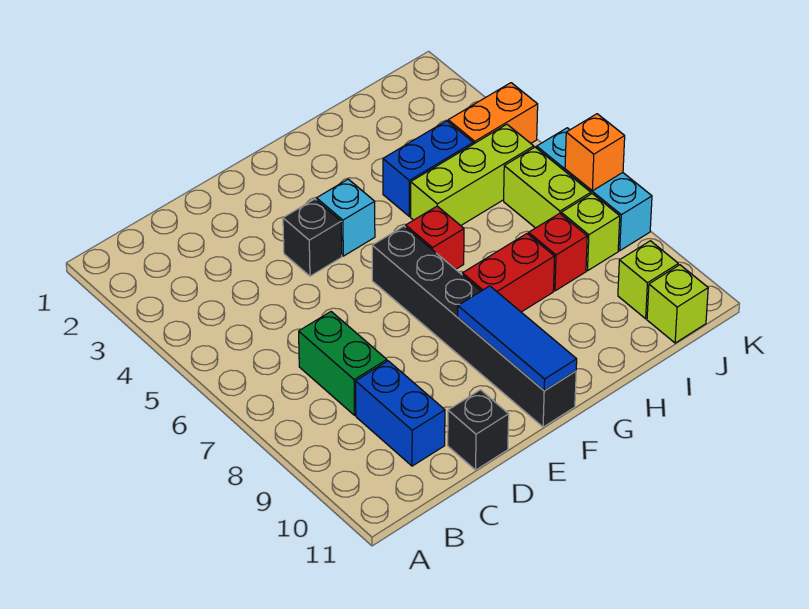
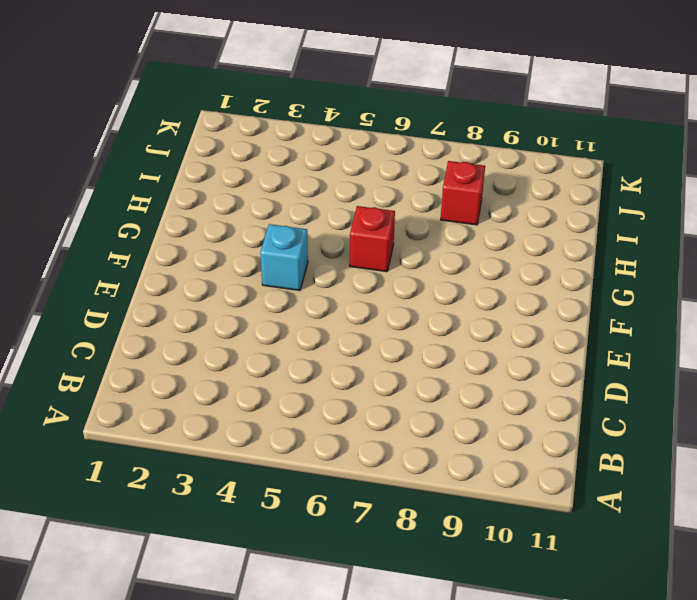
none -> green 1x2 brick [299,312,387,415]
none -> blue 1x2 brick [356,361,445,466]
none -> black 1x1 brick [448,390,509,470]

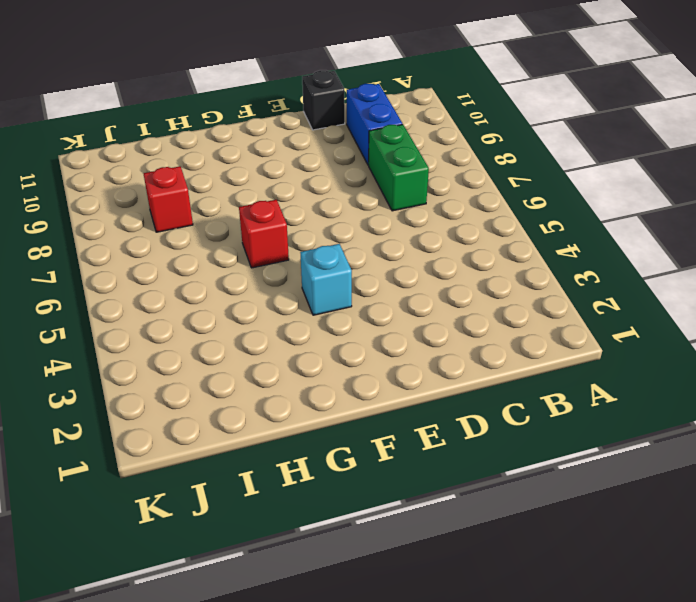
none -> black 1x1 brick [283,199,342,276]
none -> black 1x6 brick [372,226,576,427]
none -> red 1x2 brick [462,234,555,312]

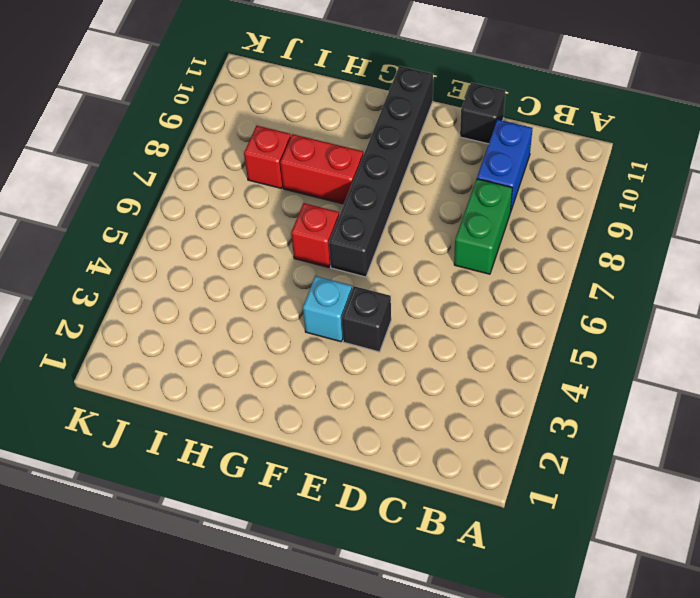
none -> blue 1x2 brick [383,121,473,216]
none -> lime 1x3 brick [411,124,534,226]
none -> orange 1x2 brick [448,83,538,144]

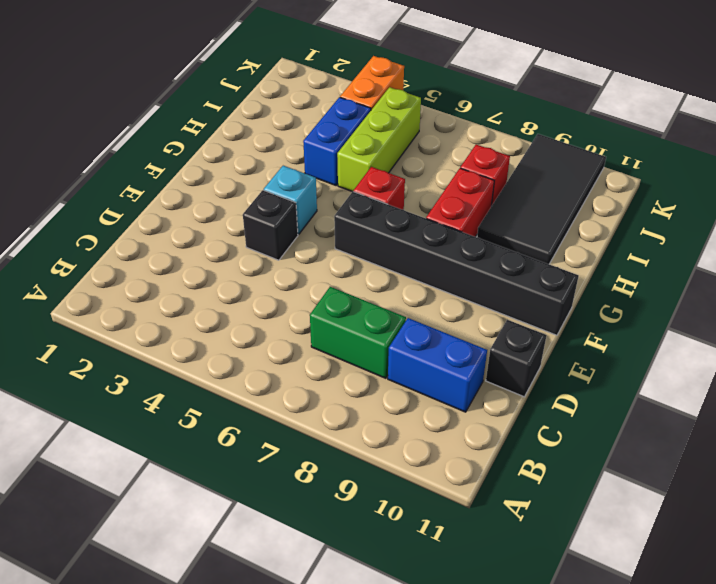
black 2x4 tile [477,134,606,264] -> lime 1x1 brick [618,241,678,319]
none -> lime 1x2 brick [504,147,591,228]
none -> lime 1x1 brick [561,194,620,271]
none -> lime 1x1 brick [647,265,708,343]

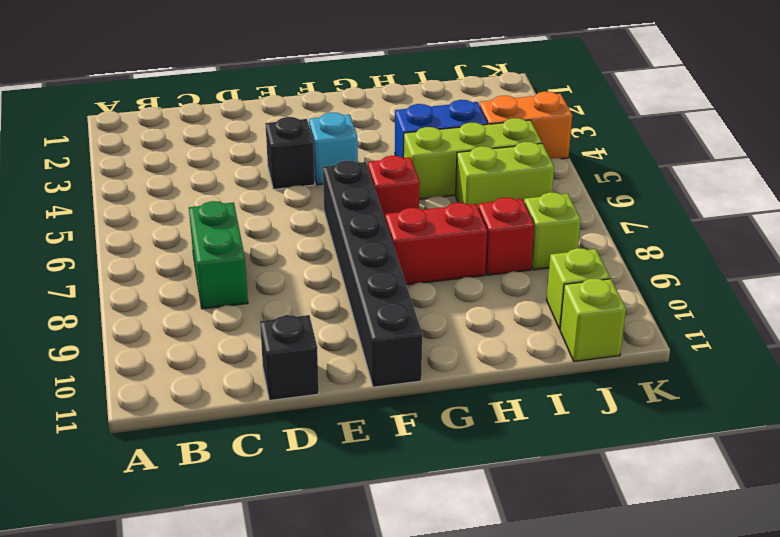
lime 1x2 brick [456,142,554,207] -> lime 1x2 brick turned to [504,147,591,228]
none -> blue 1x2 brick [356,361,445,466]
none -> cyan 1x3 brick [537,128,652,251]
none -> blue 1x3 tile [458,286,577,391]

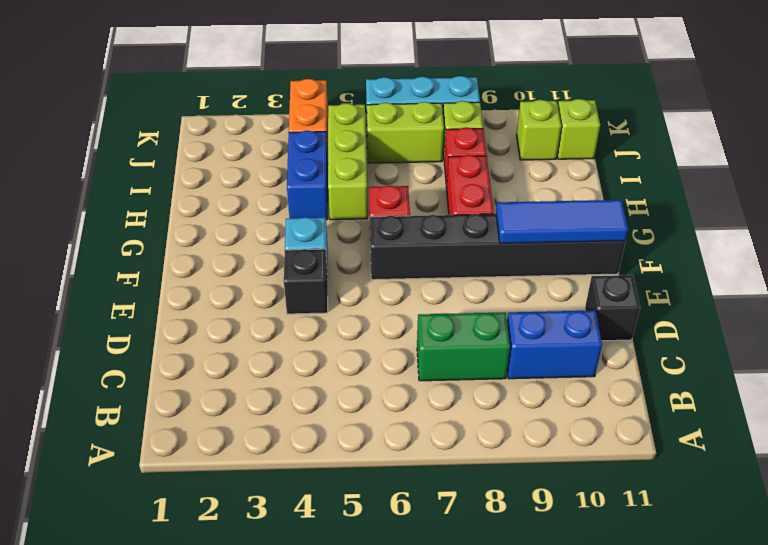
none -> orange 1x1 brick [565,114,625,191]

